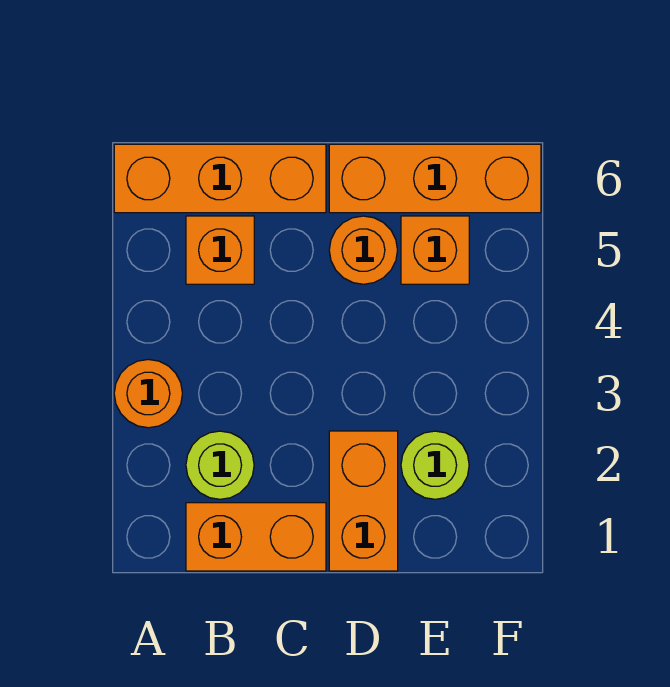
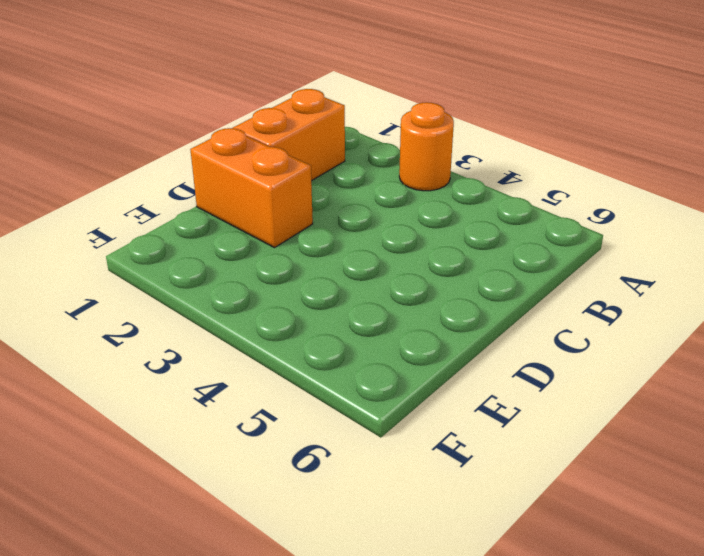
none -> orange 1x3 brick [114,144,326,213]
none -> lime 1x1 round brick [186,431,254,499]

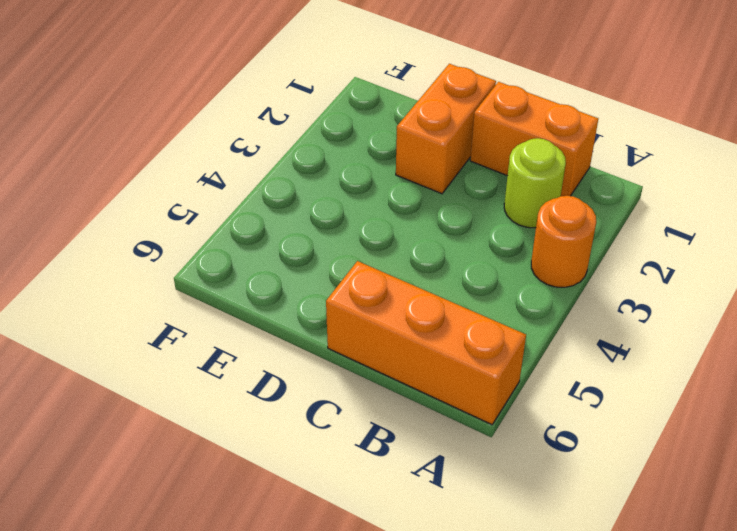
none -> orange 1x1 brick [186,216,254,284]
none -> orange 1x1 round brick [329,216,398,284]

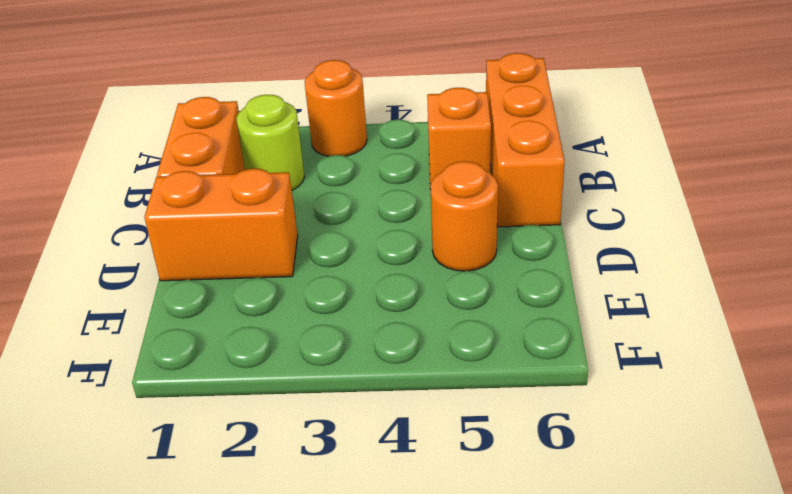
none -> orange 1x3 brick [329,144,541,213]
none -> lime 1x1 round brick [401,431,469,499]

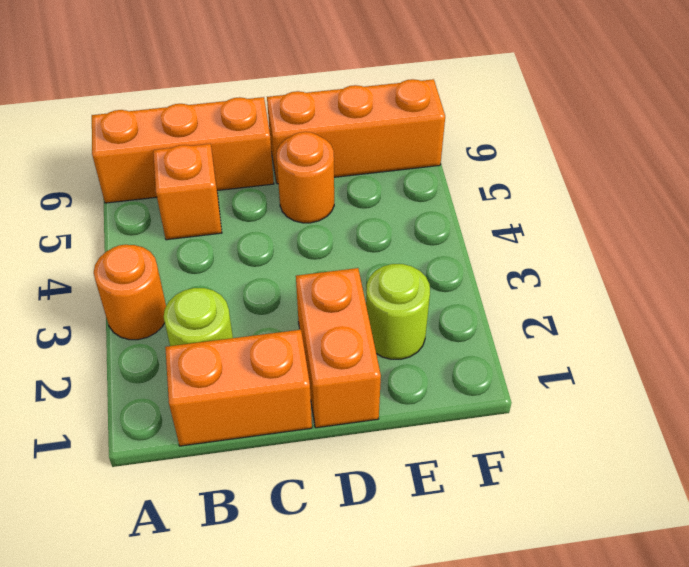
none -> orange 1x1 brick [401,216,469,284]

